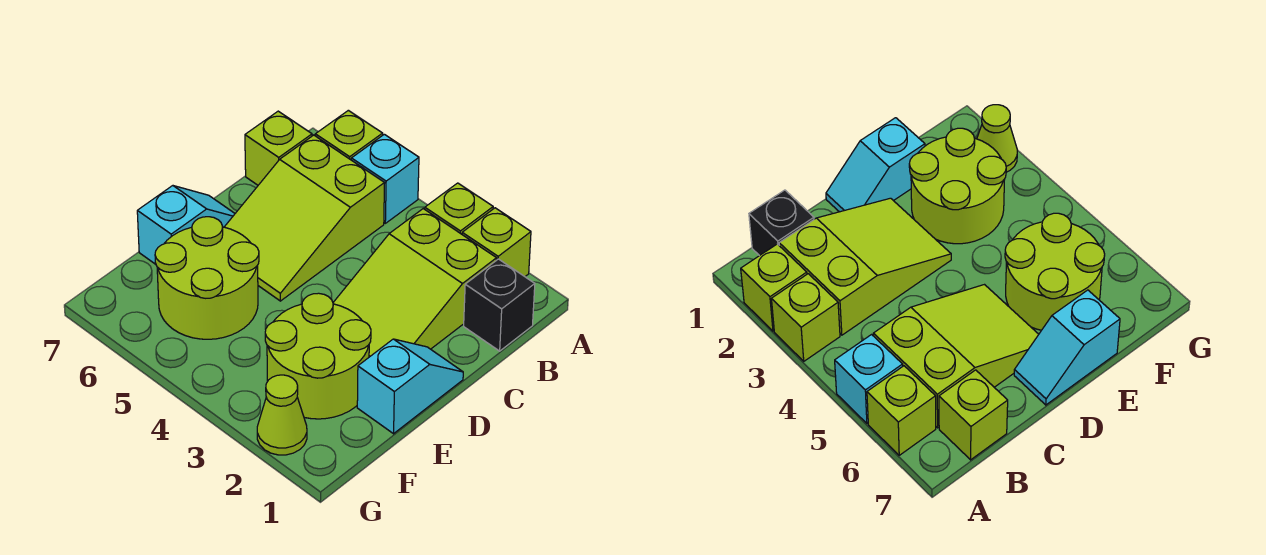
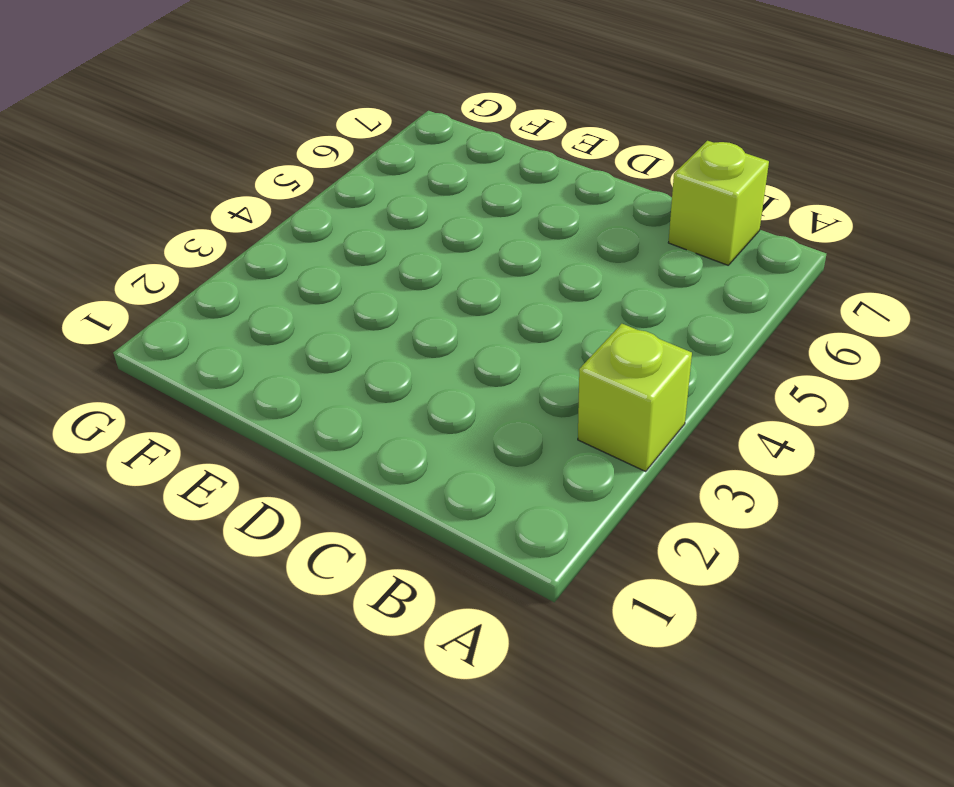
none -> lime 1x1 brick [462,208,531,276]
none -> cyan 1x1 brick [351,134,419,223]
none -> lime 1x1 brick [315,110,383,160]

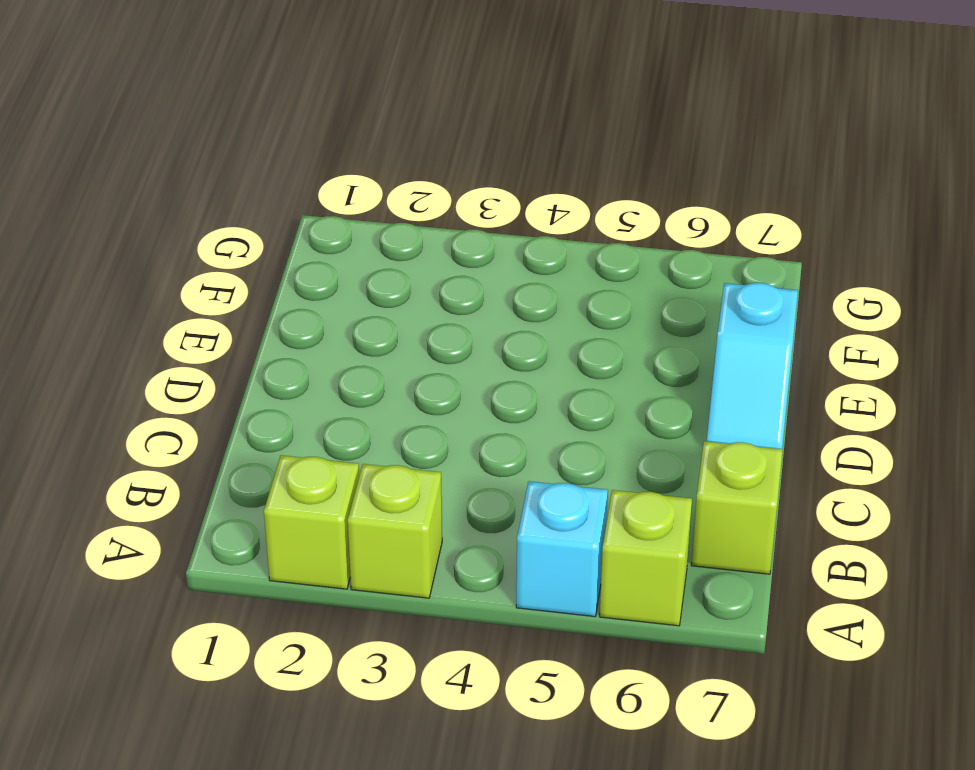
none -> black 1x1 brick [464,259,535,351]
none -> lime 2x3 slope [333,209,497,357]
none -> lime 2x3 slope [225,135,384,301]

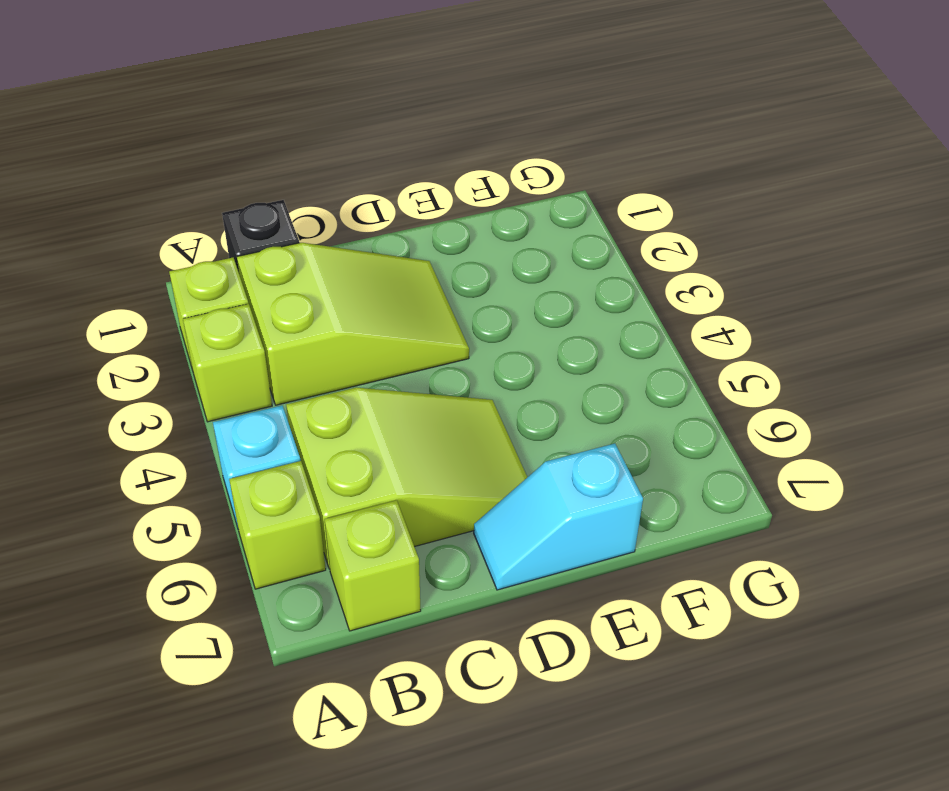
none -> cyan 1x2 slope [357,339,463,434]
none -> lime 2x2 round brick [265,293,371,419]
none -> lime 2x2 round brick [155,217,259,339]

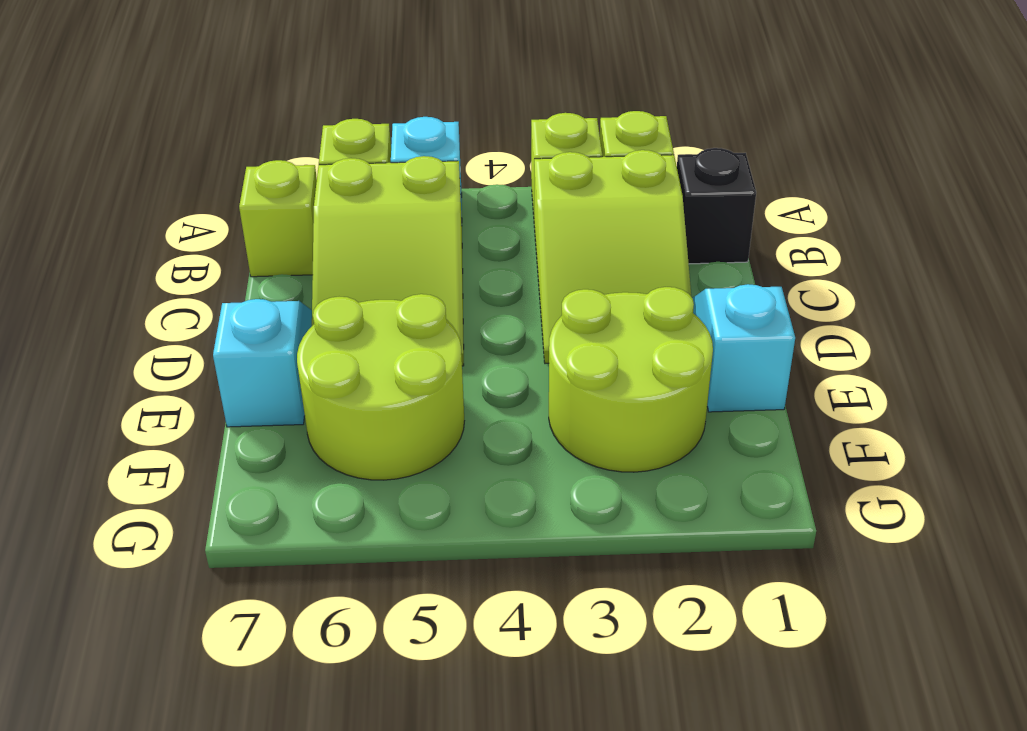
none -> lime 1x1 cone [257,375,307,455]

